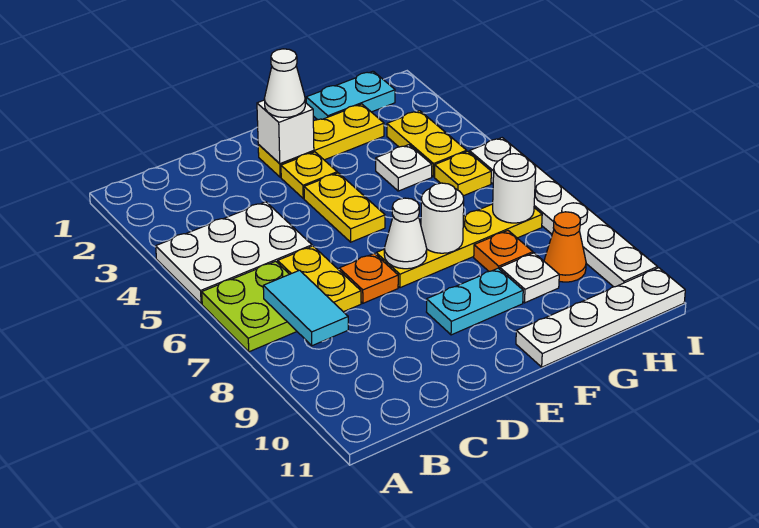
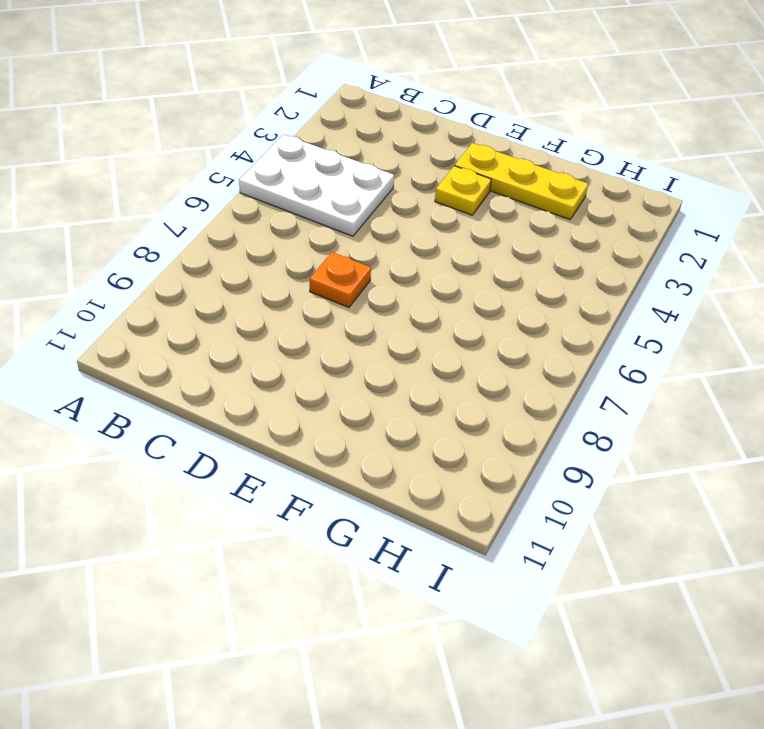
none -> lime 2x2 plate [202,261,297,352]
none -> yellow 1x2 plate [278,246,361,312]
none -> yellow 1x2 plate [304,173,385,242]

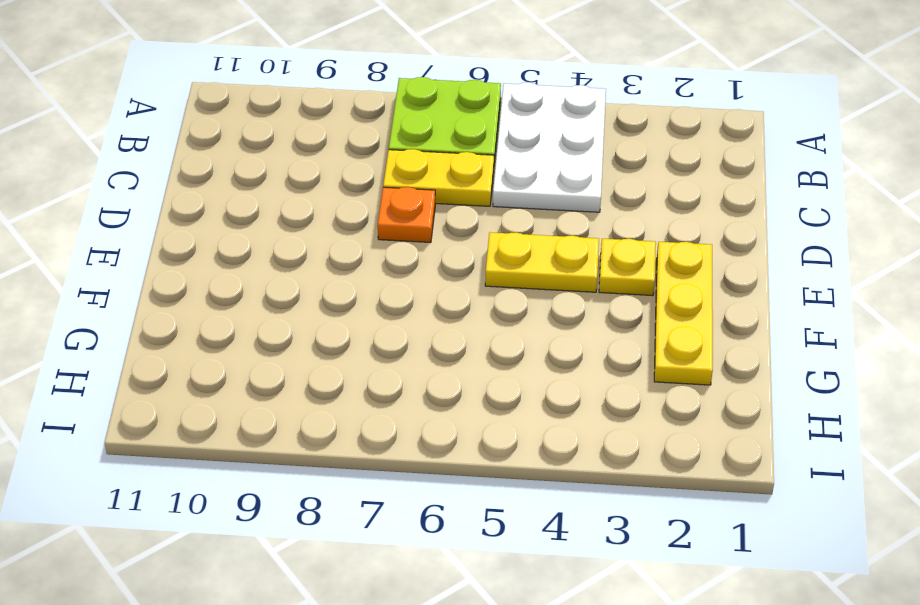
none -> yellow 1x4 plate [376,204,542,288]
none -> cyan 1x2 plate [427,268,523,335]
none -> white 1x4 plate [516,268,685,367]

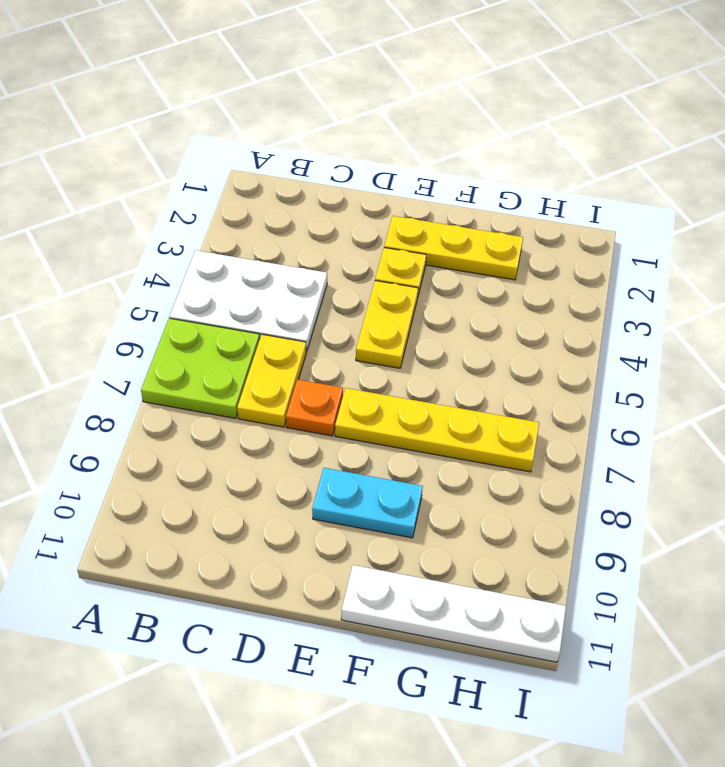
none -> cyan 1x2 plate [306,71,395,120]
none -> white 1x1 plate [376,145,432,191]
none -> orange 1x1 plate [474,231,533,271]

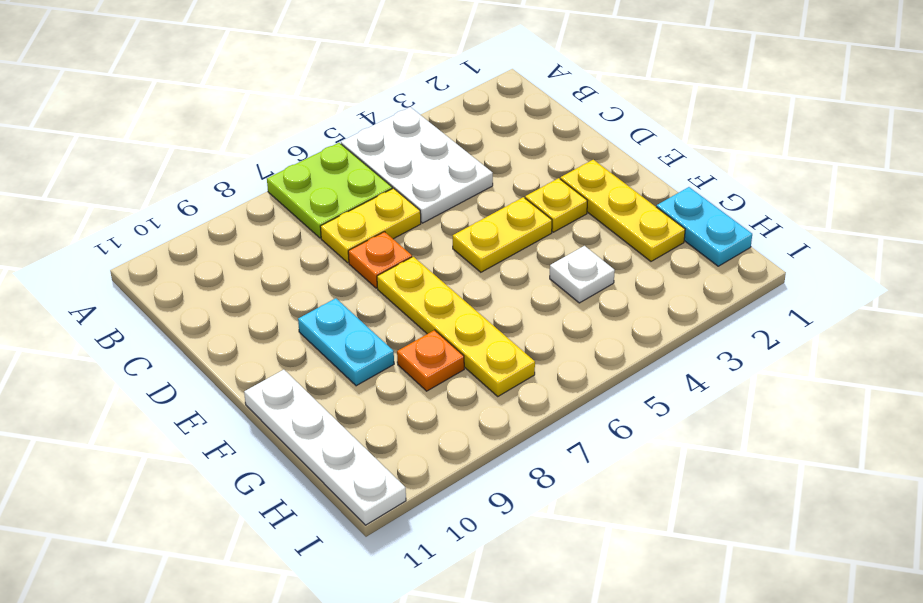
none -> white 1x1 plate [500,253,559,303]
none -> yellow 1x2 plate [387,111,467,177]
none -> yellow 1x1 plate [435,151,491,196]

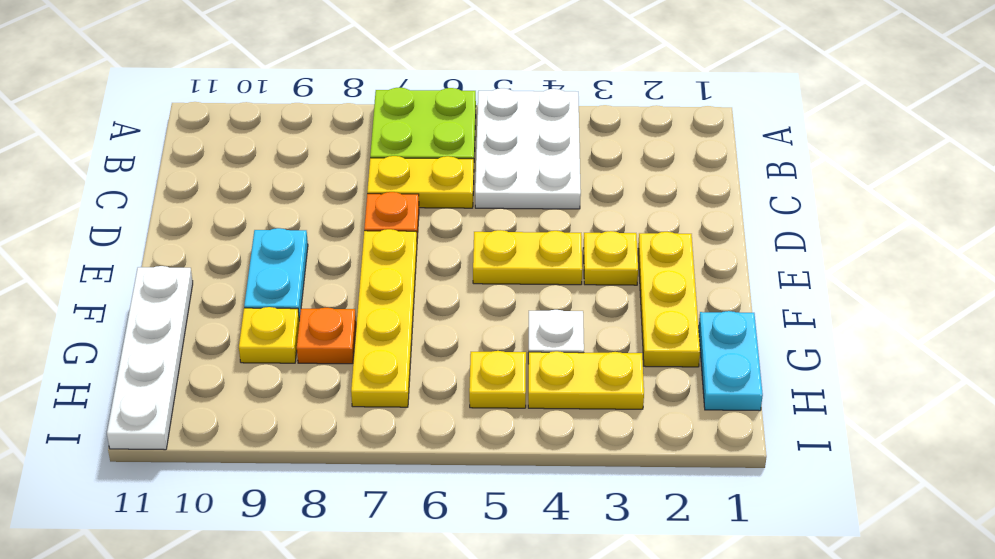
yellow 1x1 plate [239,307,299,363] -> white 1x1 plate [500,253,559,303]
none -> orange 1x1 cone [544,212,586,282]
none -> white 1x6 plate [469,138,657,287]
none -> cyan 1x2 tile [263,270,348,346]

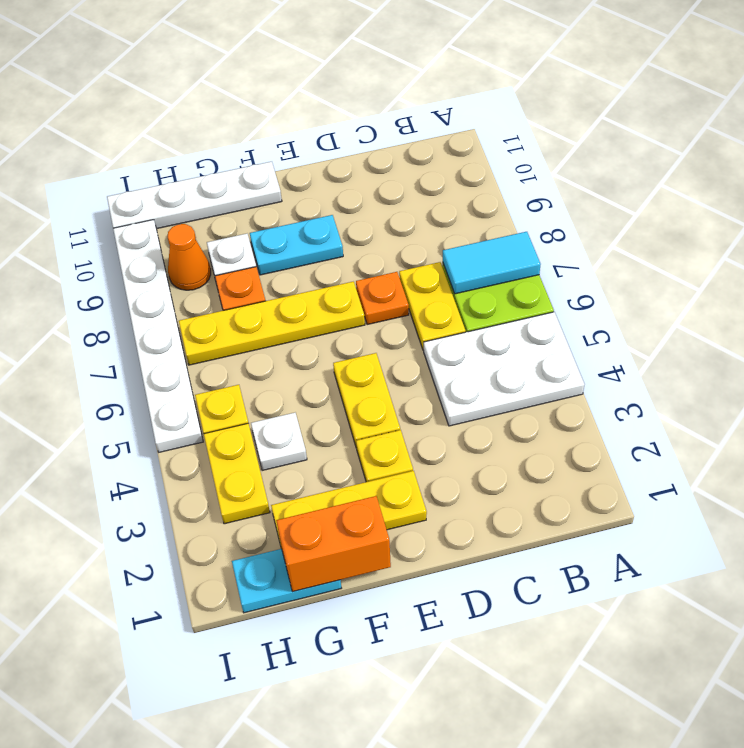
cyan 1x2 tile [443,232,541,294] -> cyan 1x2 tile turned to [263,270,348,346]
orange 1x2 brick [276,496,391,591] -> none
none -> white 1x1 brick [257,100,314,164]
none -> white 1x1 cone [384,198,427,269]
none -> white 1x1 round brick [421,183,464,253]

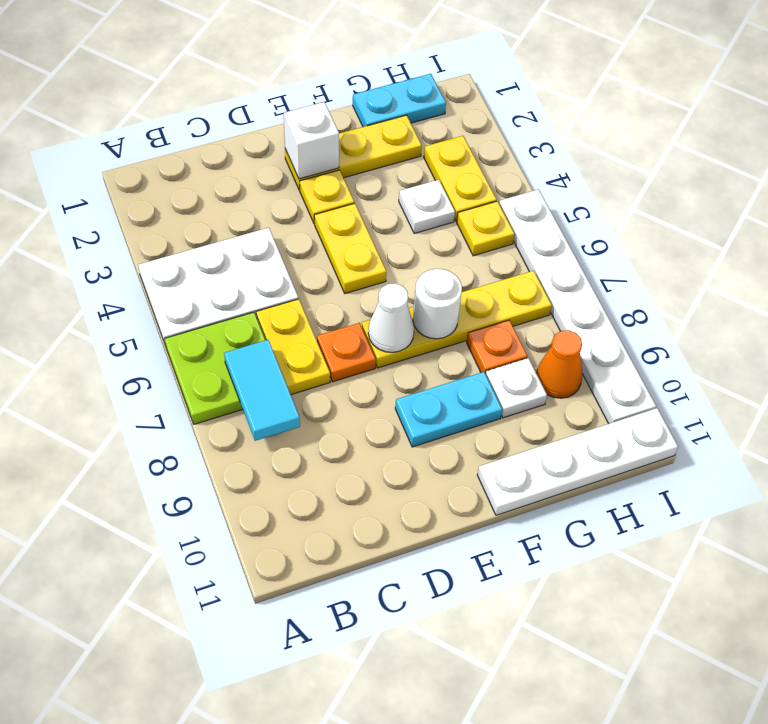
none -> white 1x1 round brick [493,154,536,223]
none -> white 1x1 cone [264,49,305,117]

